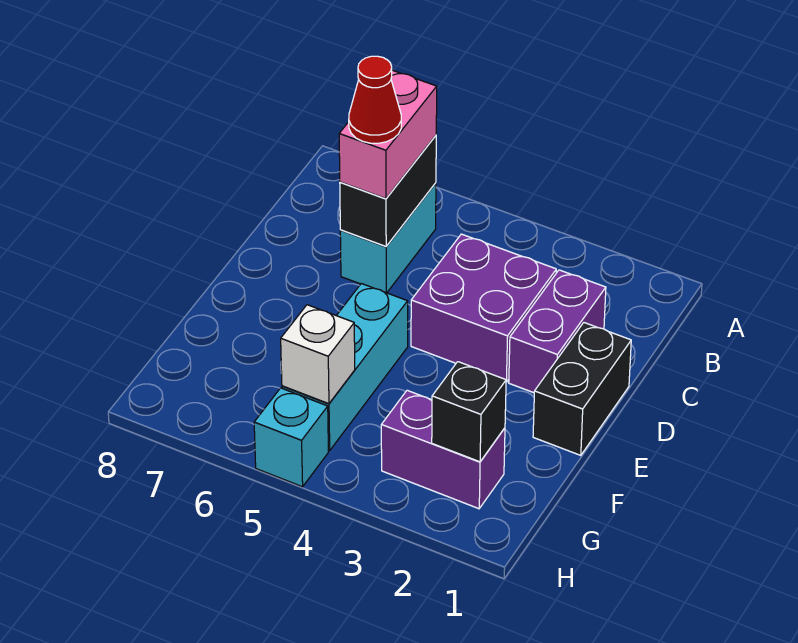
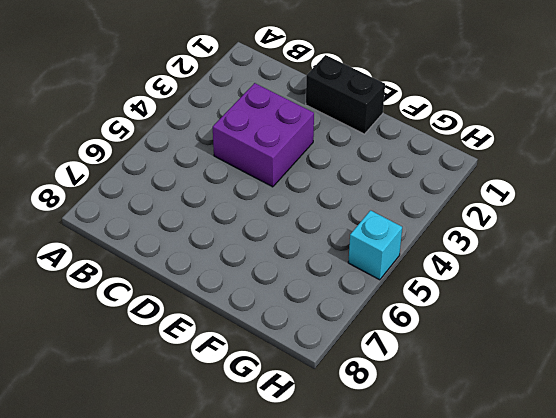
none -> cyan 1x2 brick [340,183,436,293]
none -> purple 1x2 brick [509,270,606,393]
none -> cyan 1x3 brick [282,284,408,451]

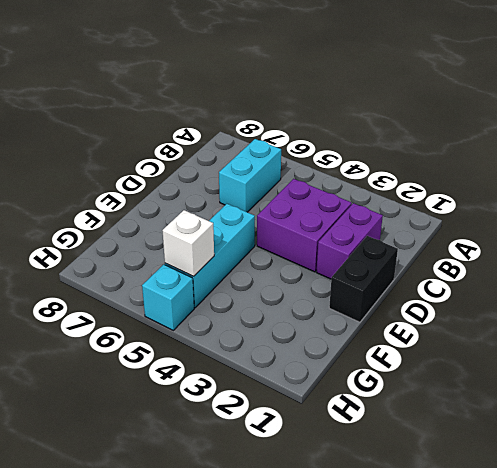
none -> purple 1x2 brick [381,390,505,509]
none -> black 1x2 brick [340,136,436,246]
none -> black 1x1 brick [432,362,506,462]

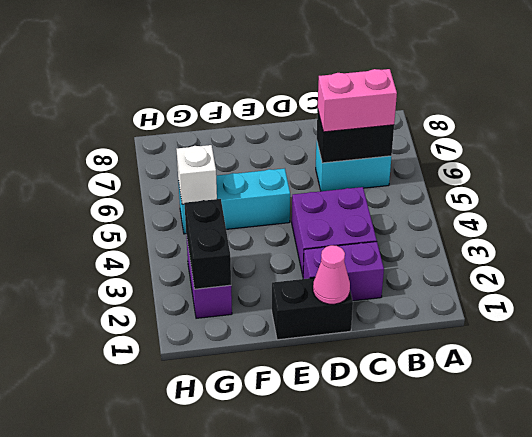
pink 1x1 cone [313,245,350,304] -> none
black 1x2 brick [185,199,231,289] -> black 1x1 brick [432,362,506,462]
none -> cyan 1x1 brick [254,388,328,487]
none -> red 1x1 cone [349,56,401,143]

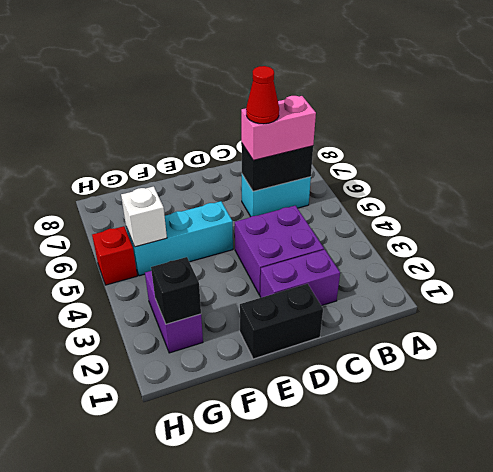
red 1x1 brick [92,226,137,285] -> cyan 1x1 brick [254,388,328,487]

